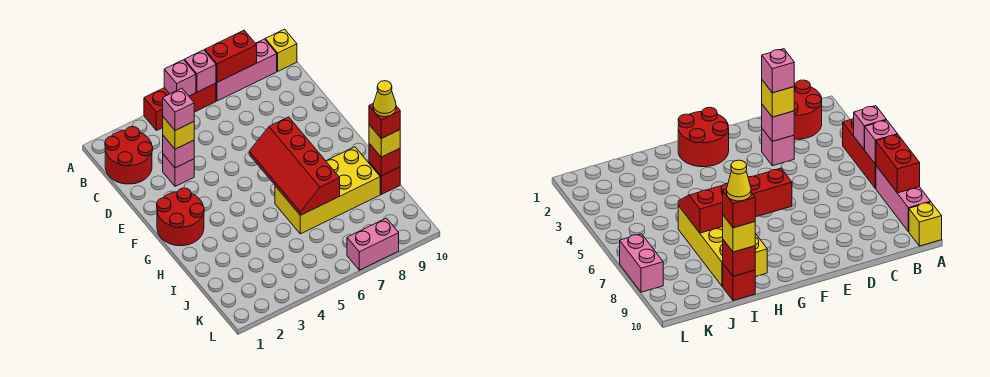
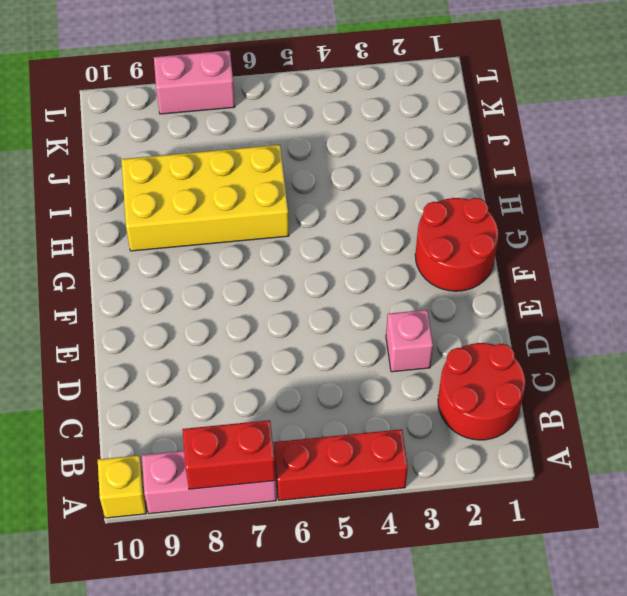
none -> red 1x1 brick [369,162,400,194]
none -> pink 1x1 brick [164,60,196,96]
none -> pink 1x1 brick [185,50,216,92]

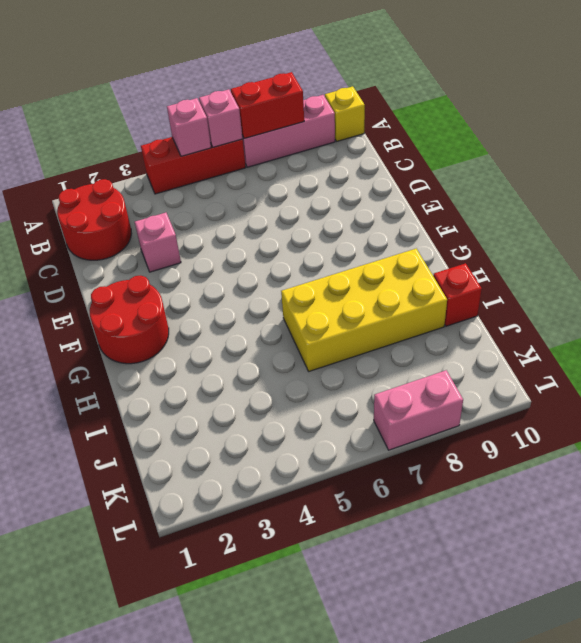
none -> pink 1x1 brick [163,136,194,168]
none -> red 2x4 slope [249,117,340,215]
none -> red 1x1 brick [369,144,400,176]

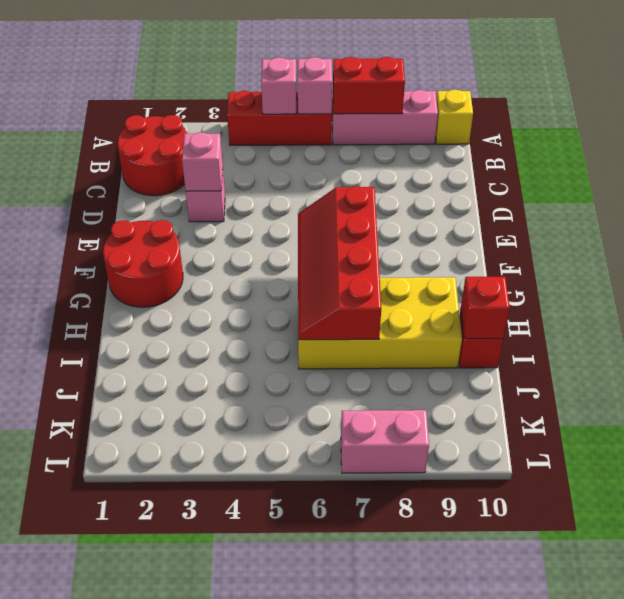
none -> yellow 1x1 brick [163,117,194,149]
none -> yellow 1x1 brick [369,125,400,157]
none -> pink 1x1 brick [163,88,194,130]

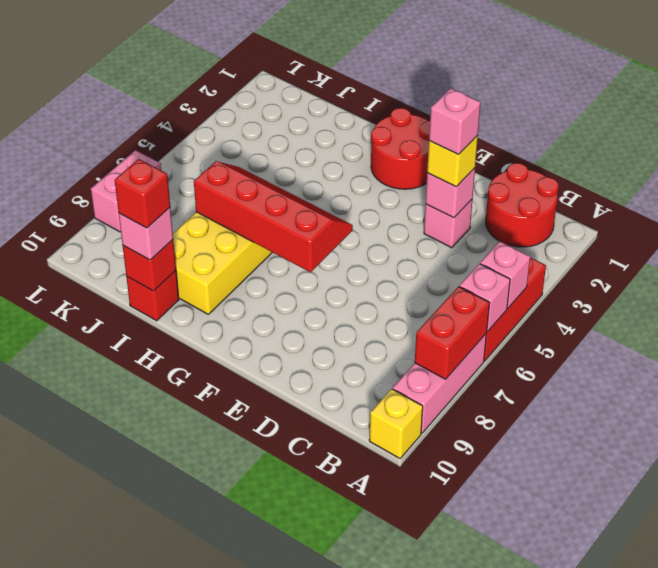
pink 1x1 brick [119,208,173,260] -> yellow 1x1 brick [369,125,400,157]
none -> yellow 1x1 cone [373,81,396,117]

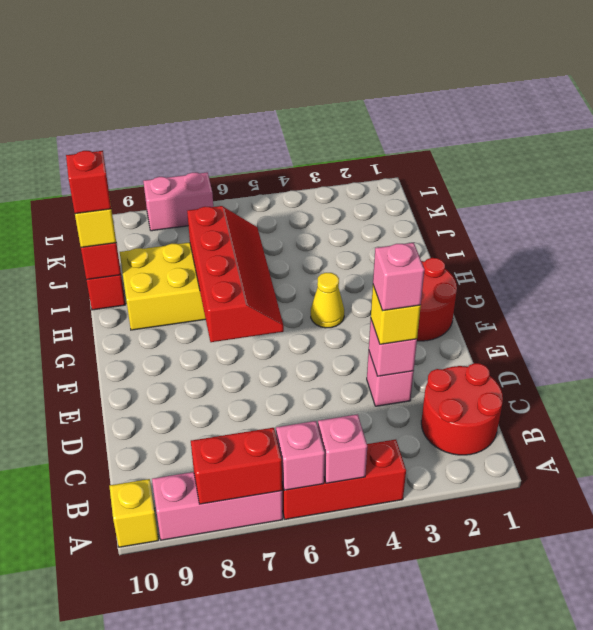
yellow 1x1 cone [311,273,344,328] -> yellow 1x1 cone moved to [373,81,396,117]

